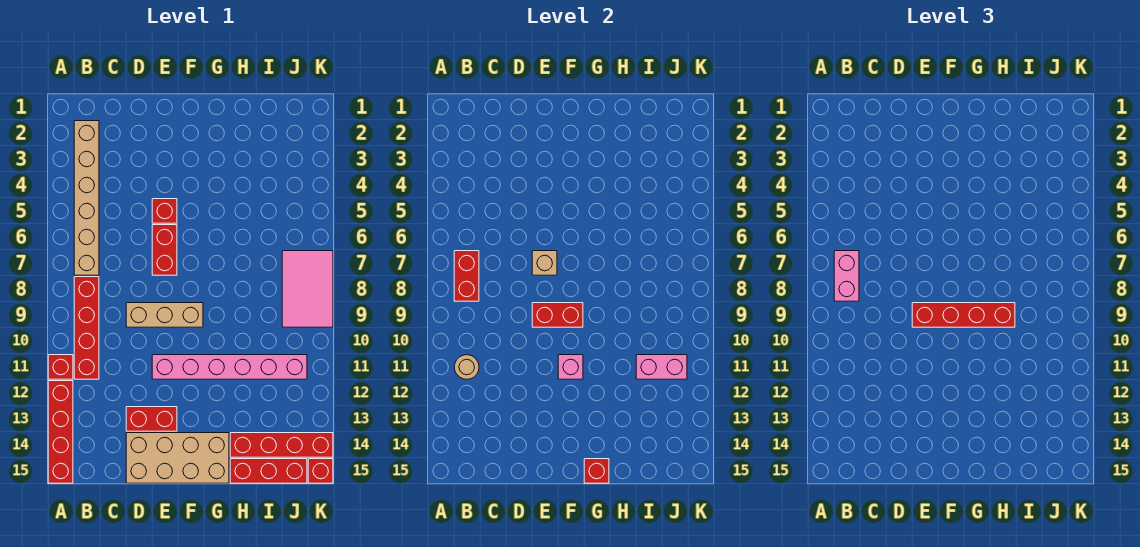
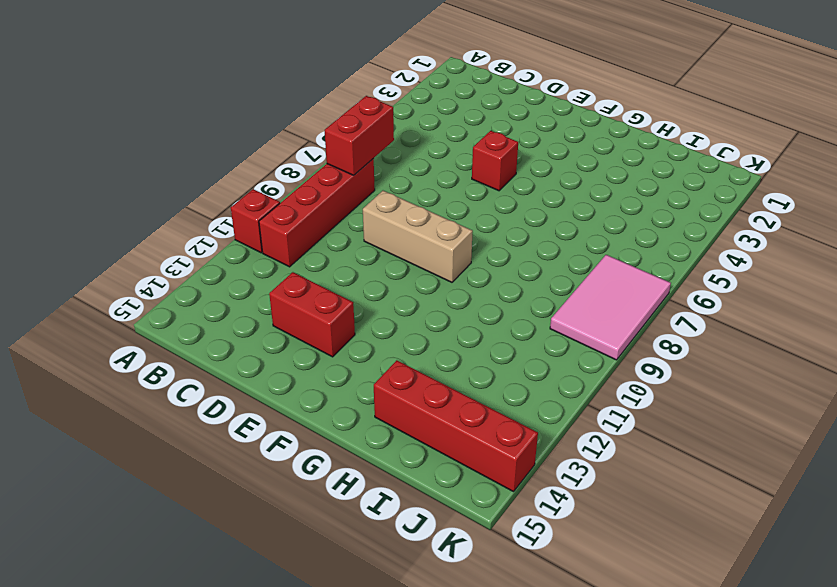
none -> red 1x4 brick [48,381,73,483]
none -> tan 1x6 brick [74,121,99,275]
none -> tan 2x4 brick [126,433,229,483]

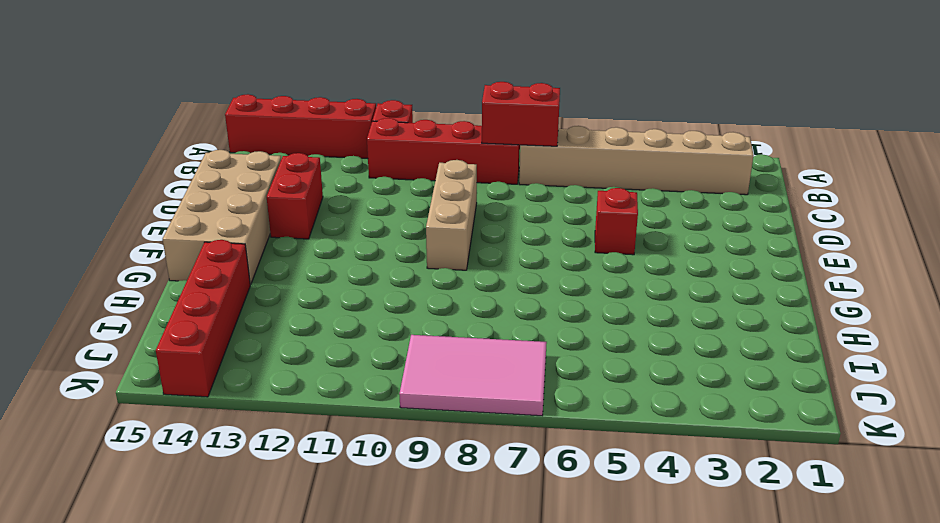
none -> red 1x2 brick [152,225,177,275]
none -> pink 1x6 brick [152,355,307,379]
none -> red 1x3 brick [230,459,307,483]

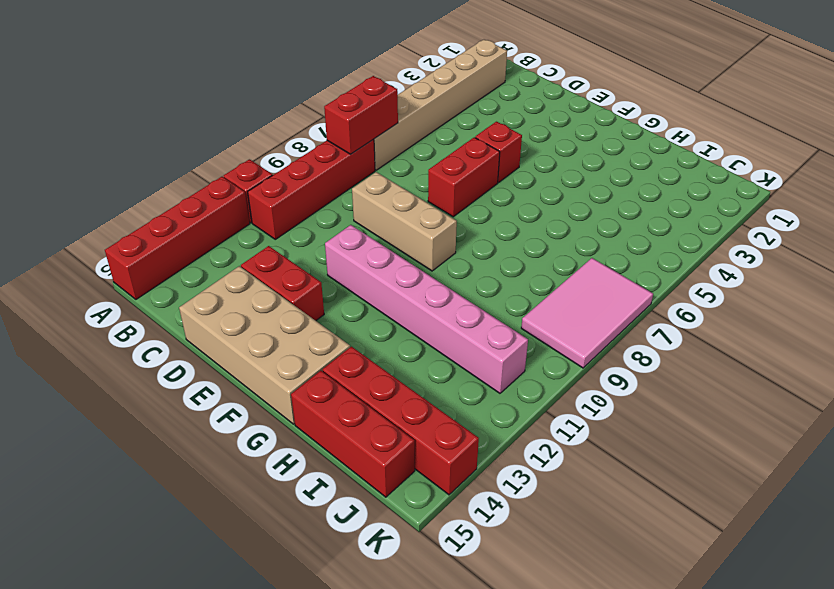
none -> red 1x1 brick [308,459,333,483]
none -> tan 1x1 round brick [454,355,479,379]
none -> tan 1x1 brick [532,251,557,275]

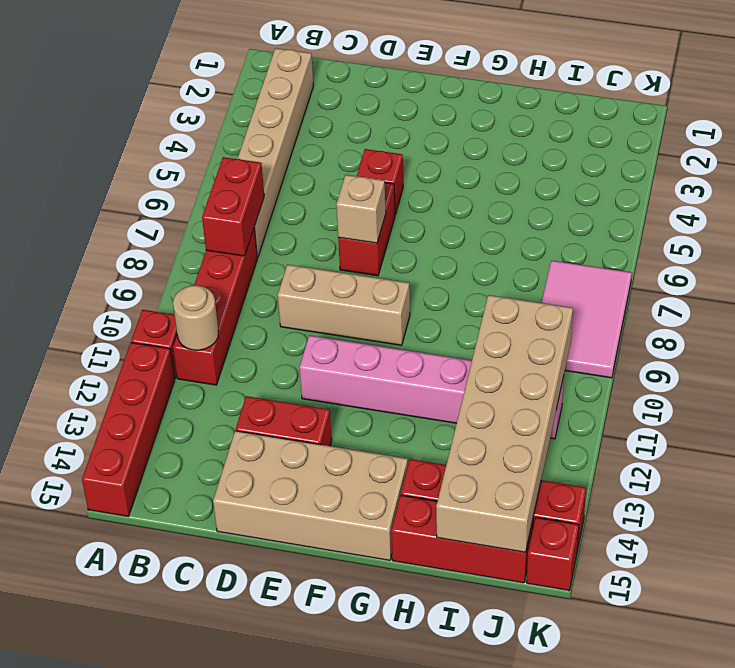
tan 2x6 brick [436,295,573,552] -> pink 1x2 brick [636,355,687,379]
none -> red 1x2 brick [532,303,583,327]
none -> pink 1x1 brick [558,355,583,379]
none -> red 1x1 brick [584,459,609,483]

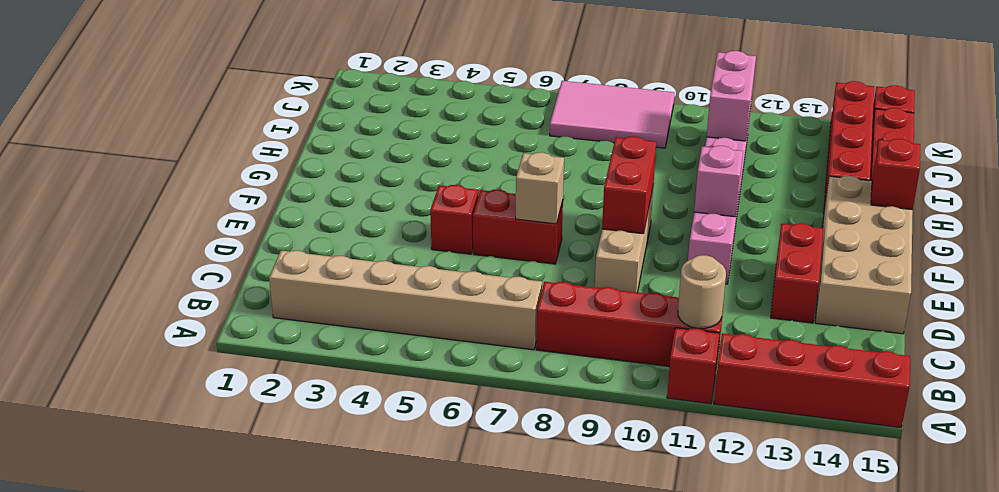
none -> red 1x2 brick [454,251,479,301]
none -> pink 1x2 brick [834,251,859,301]
none -> red 1x4 brick [912,303,1015,327]

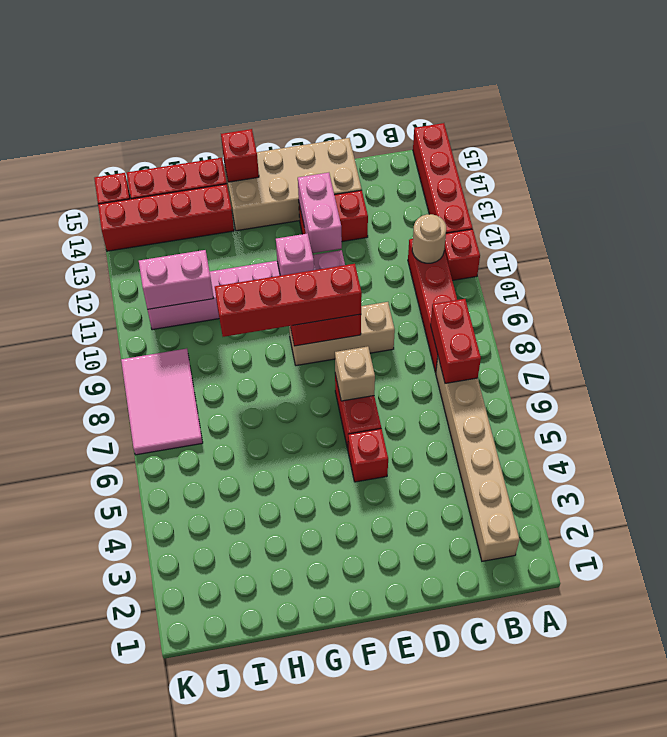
pink 1x2 brick [298,173,342,253] -> pink 1x2 brick moved to [834,251,859,301]

